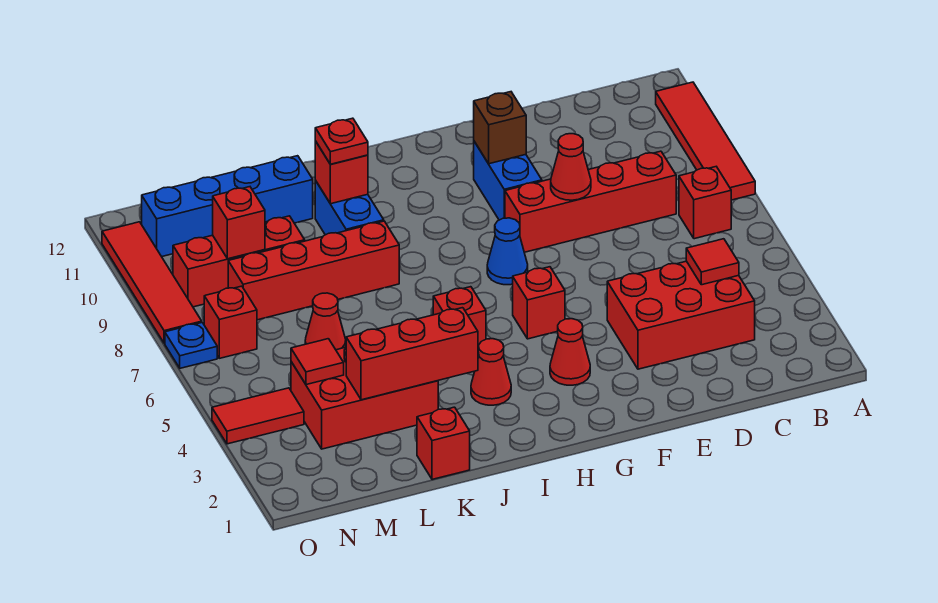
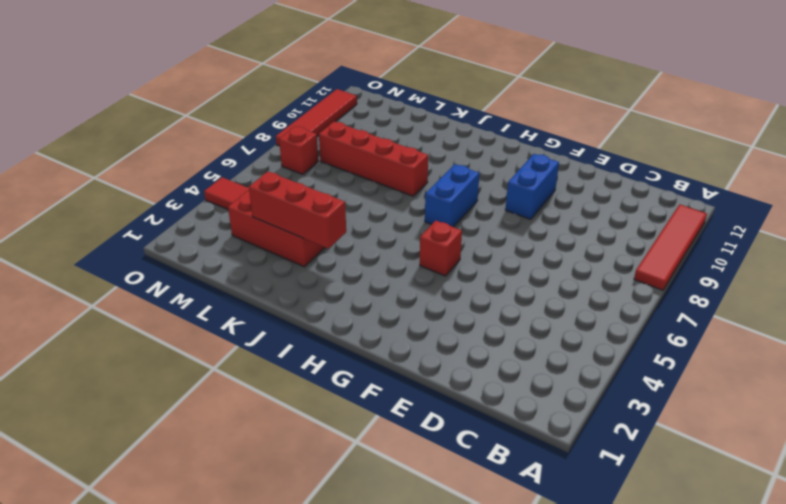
blue 1x2 brick [425,164,479,227] -> blue 1x2 brick moved to [315,181,384,235]
none -> red 1x1 brick [679,167,731,239]
none -> red 2x3 brick [607,261,755,369]
none -> red 1x4 brick [505,151,676,252]

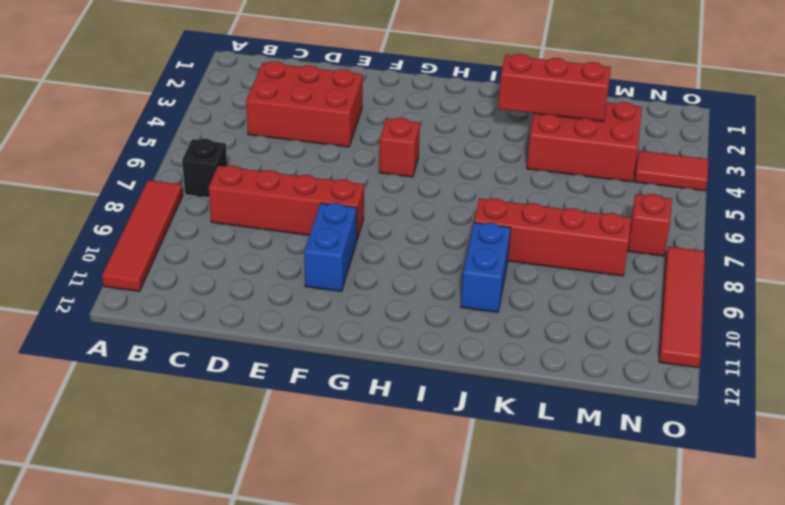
black 1x1 brick [182,139,227,198] -> red 1x1 brick [679,167,731,239]
none -> red 1x1 cone [550,319,590,385]
none -> blue 1x1 cone [487,218,528,285]
none -> red 1x1 cone [471,339,511,405]

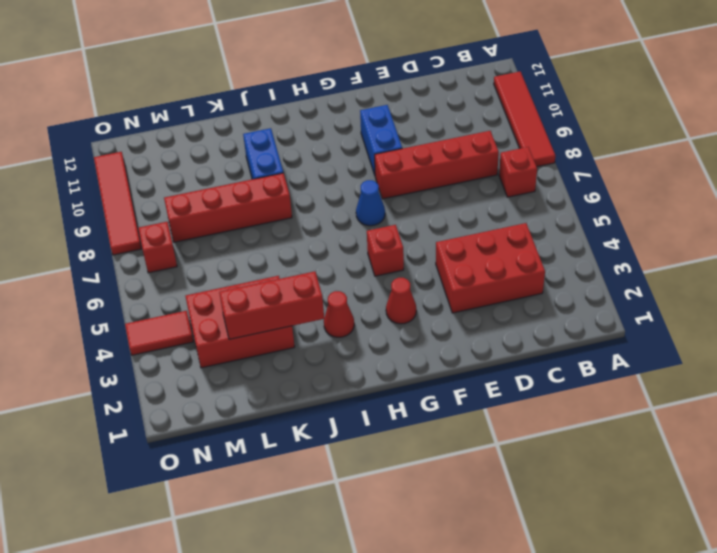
none -> red 1x1 brick [433,287,486,346]
none -> red 1x1 brick [417,407,470,480]
none -> blue 1x4 brick [142,156,313,257]

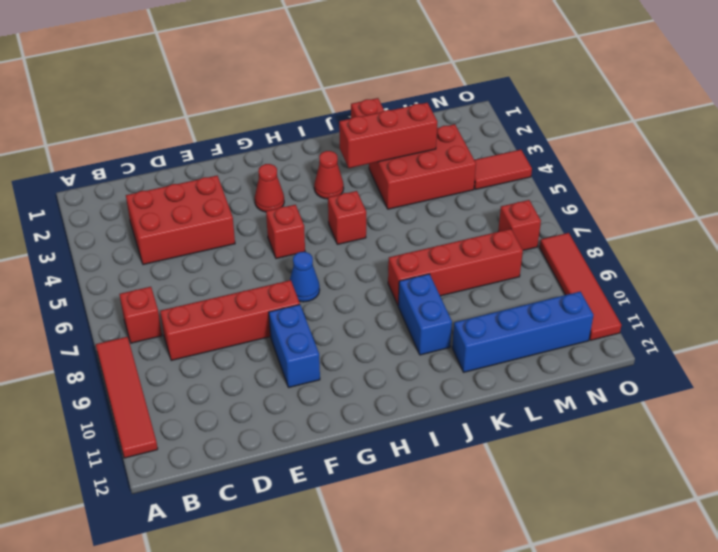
none -> red 1x1 cone [305,293,346,350]
none -> red 1x3 brick [173,216,305,307]
none -> blue 1x1 plate [165,323,217,368]

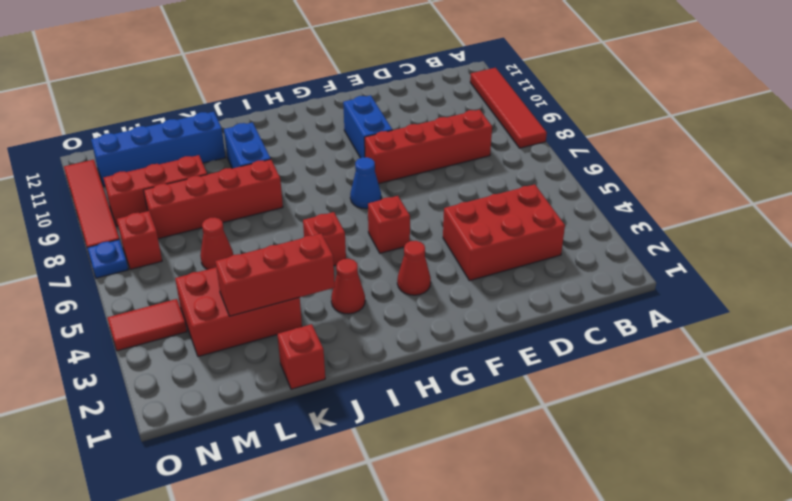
none -> red 1x1 brick [679,167,731,239]
none -> red 1x1 tile [686,239,739,285]
none -> red 1x1 cone [551,134,591,200]

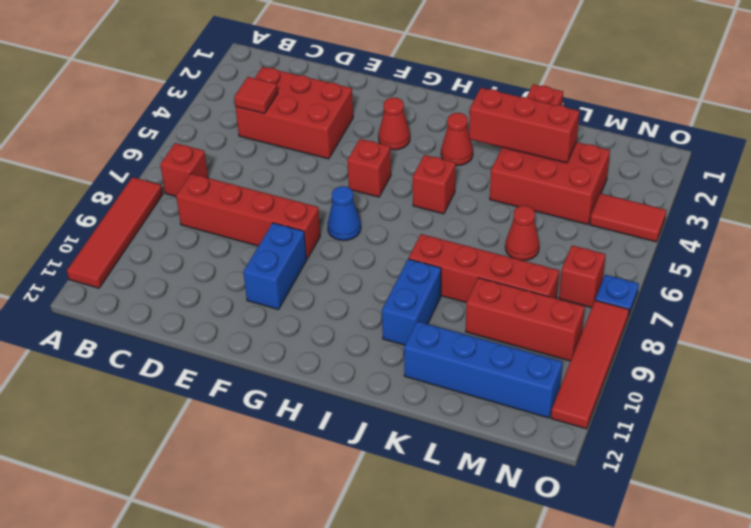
none -> red 1x1 cone [551,134,591,200]
none -> brown 1x1 brick [474,92,526,164]
none -> red 1x1 brick [315,141,368,204]

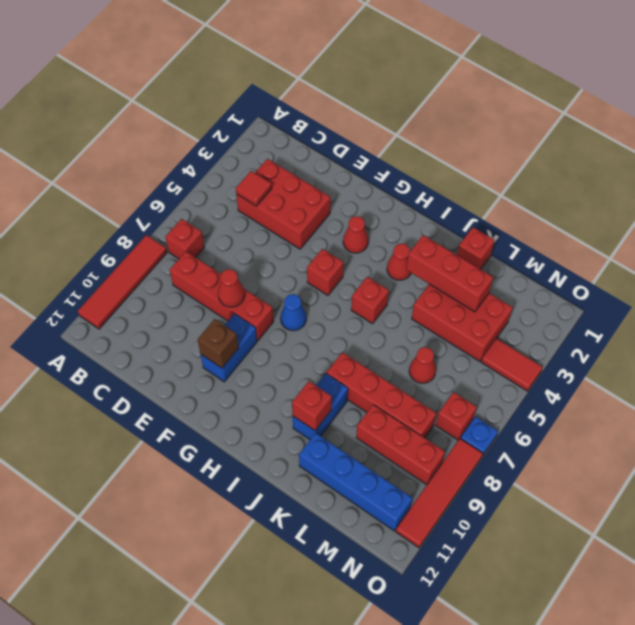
none -> red 1x1 tile [291,339,344,385]
none -> red 1x1 brick [213,187,265,259]
none -> red 1x1 plate [315,118,368,164]

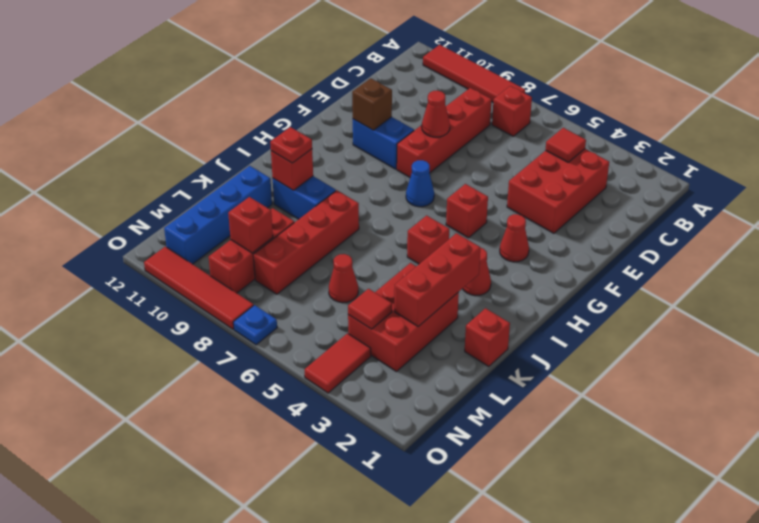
none -> red 1x1 brick [204,286,257,358]

